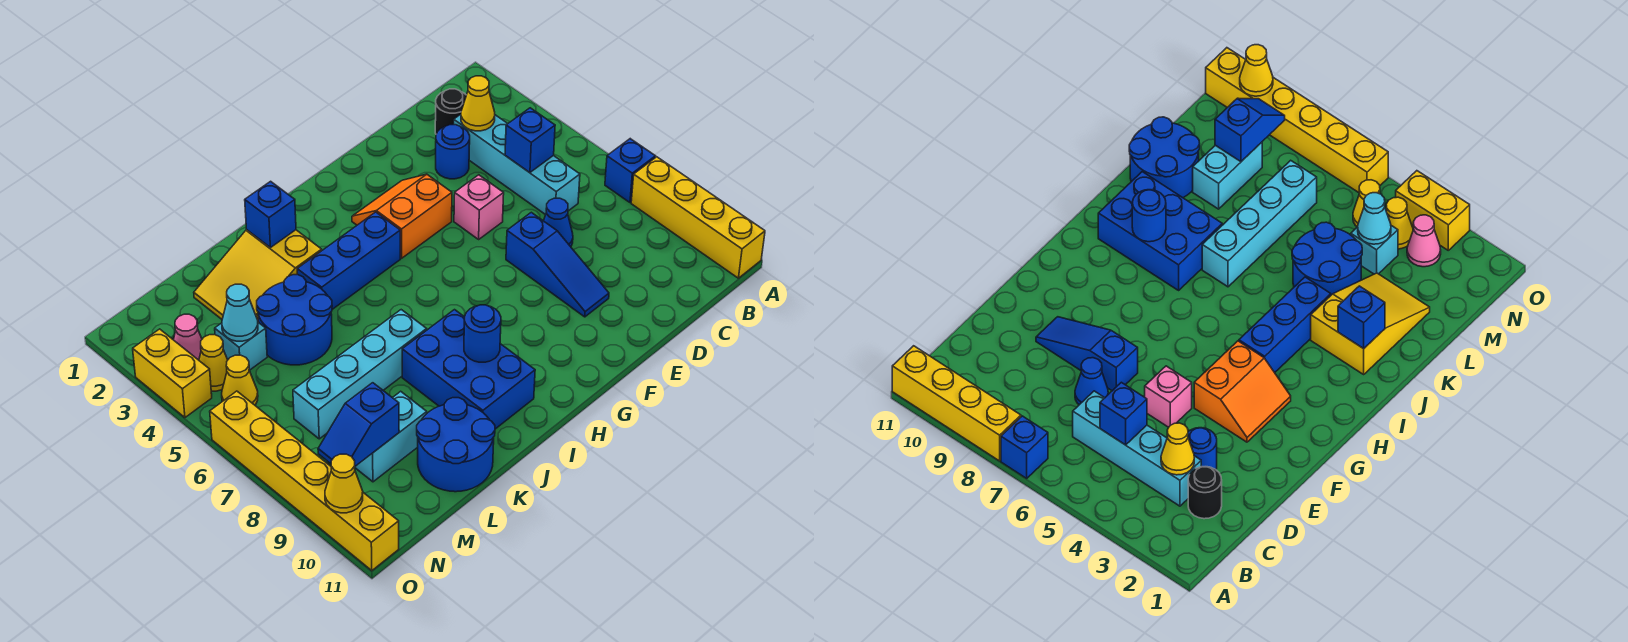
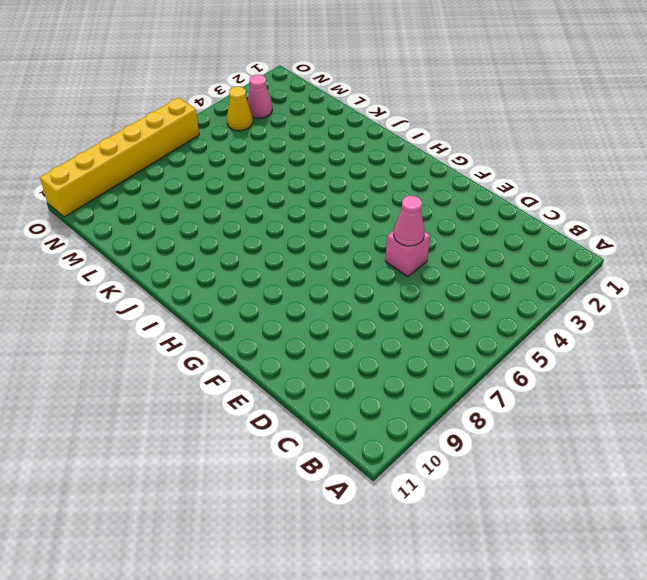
pink 1x1 cone [394,196,425,246] -> none
none -> blue 1x1 brick [605,139,655,202]
none -> yellow 1x4 brick [631,157,765,278]
none -> black 1x1 round brick [435,89,466,134]

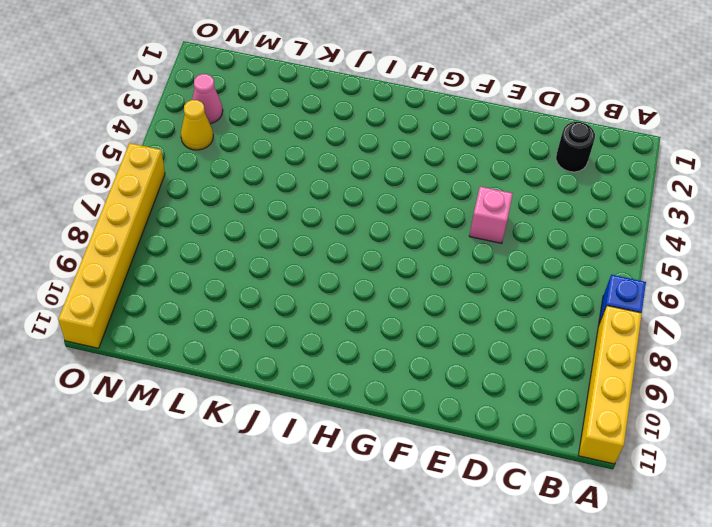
none -> cyan 1x4 brick [454,114,580,215]
none -> blue 1x1 round brick [436,125,470,179]
none -> blue 1x1 cone [544,198,573,247]

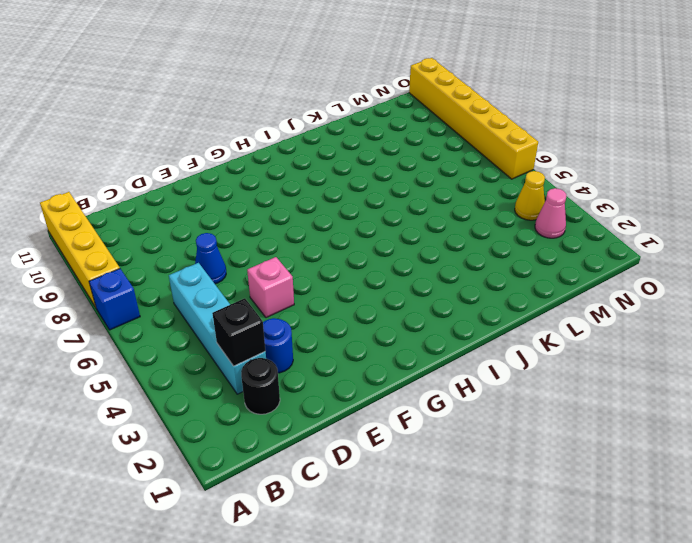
black 1x1 brick [212,298,266,366] -> yellow 1x1 cone [461,76,495,131]
none -> blue 1x3 slope [506,212,609,317]
none -> orange 2x2 slope [352,174,452,258]
none -> blue 1x3 brick [297,212,400,309]

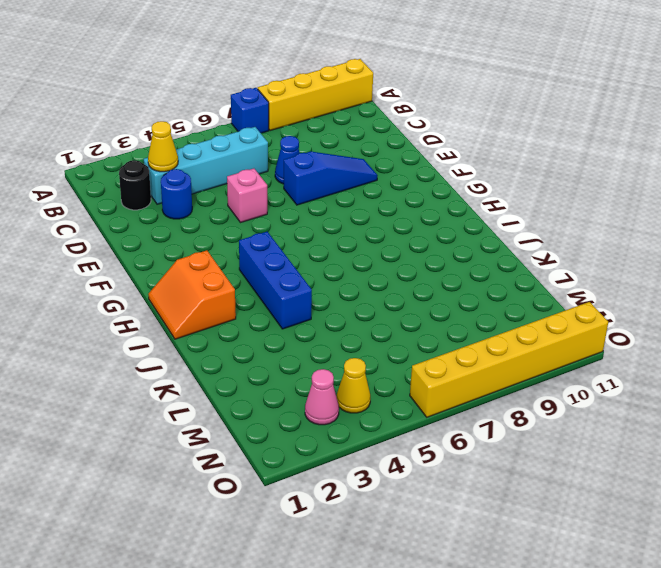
orange 2x2 slope [148,250,236,339] -> orange 2x2 slope moved to [352,174,452,258]
none -> blue 2x3 brick [402,310,535,429]
none -> yellow 2x3 slope [194,230,322,320]
none -> cyan 1x4 brick [293,310,427,439]

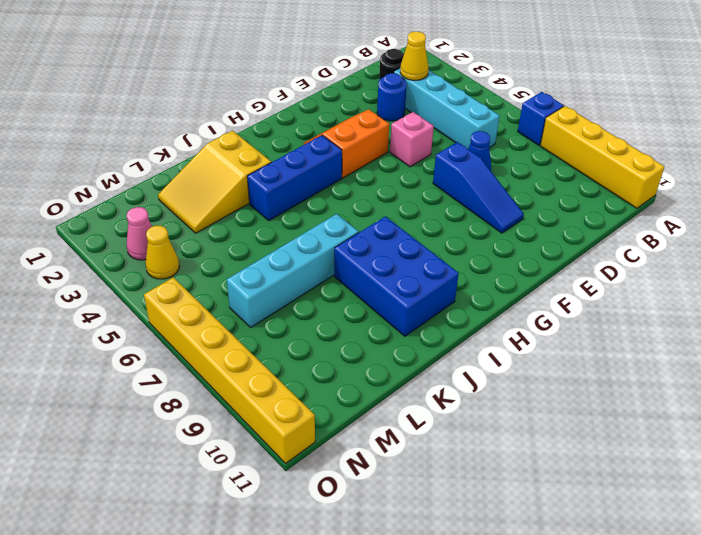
none -> blue 2x2 round brick [257,275,332,365]
none -> blue 2x2 round brick [417,398,495,492]
none -> cyan 1x2 brick [355,391,427,482]

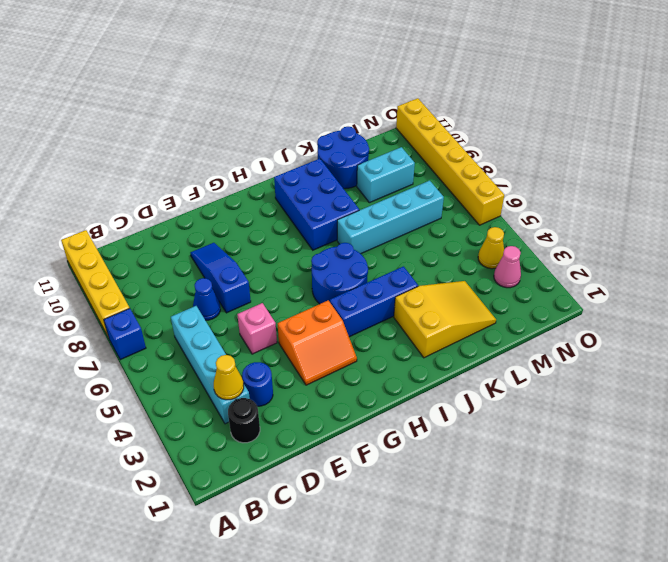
blue 2x2 round brick [311,243,368,304] -> blue 2x2 round brick moved to [257,275,332,365]
none -> cyan 1x1 brick [215,322,267,370]
none -> yellow 1x1 cone [222,355,258,405]
none -> yellow 1x2 brick [133,329,212,417]

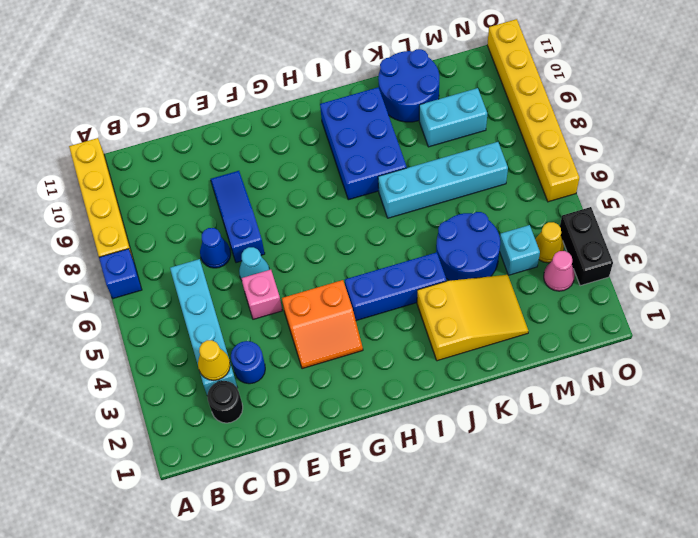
cyan 1x1 cone [239,247,269,280] -> cyan 1x1 cone moved to [222,284,258,341]
black 1x2 brick [560,207,613,286] -> yellow 1x2 brick [133,329,212,417]
none -> yellow 1x1 cone [222,355,258,405]
none -> blue 1x1 brick [505,108,555,173]
none -> blue 1x1 round brick [464,305,501,362]

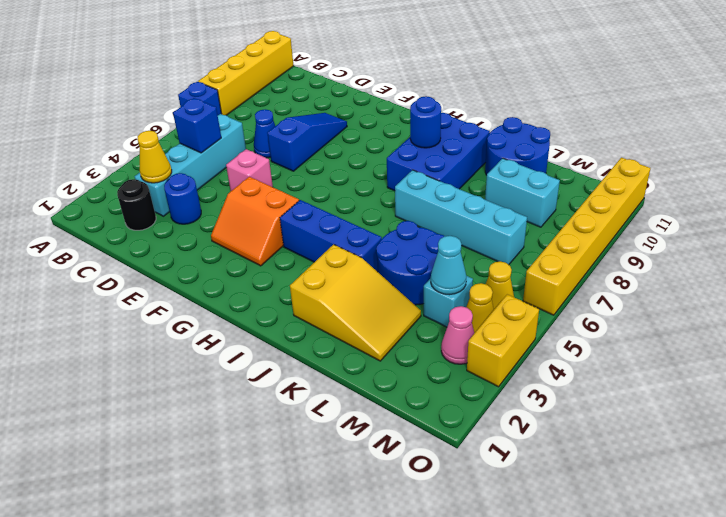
none -> blue 1x1 brick [245,181,296,248]
none -> blue 1x2 slope [318,383,399,466]
none -> yellow 1x1 cone [325,454,363,513]

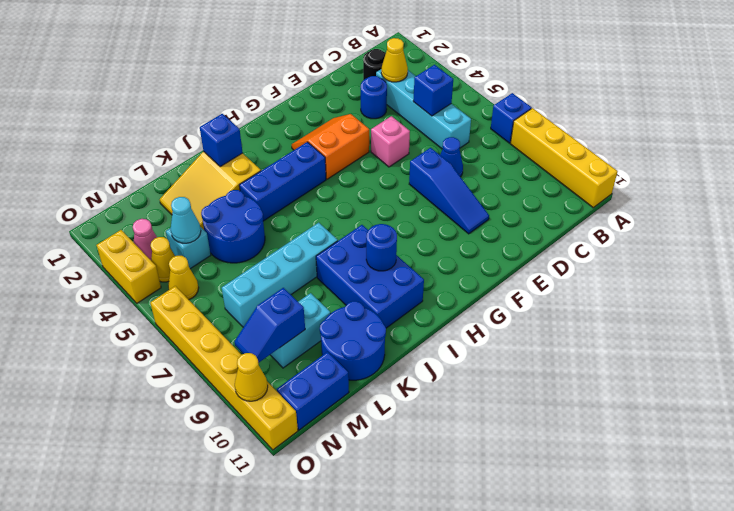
blue 1x2 brick [277,352,349,430] -> none

